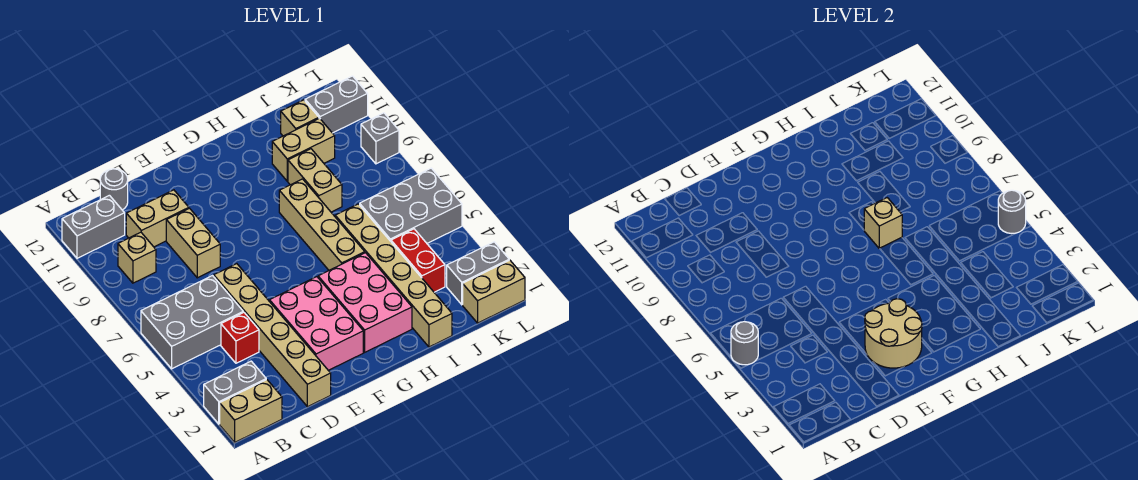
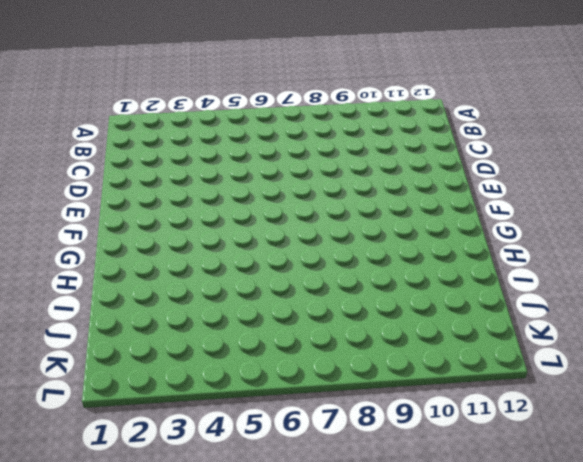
none -> tan 1x2 brick [220,380,282,442]
none -> grey 1x2 brick [204,361,266,424]
none -> grey 2x3 brick [141,276,243,369]

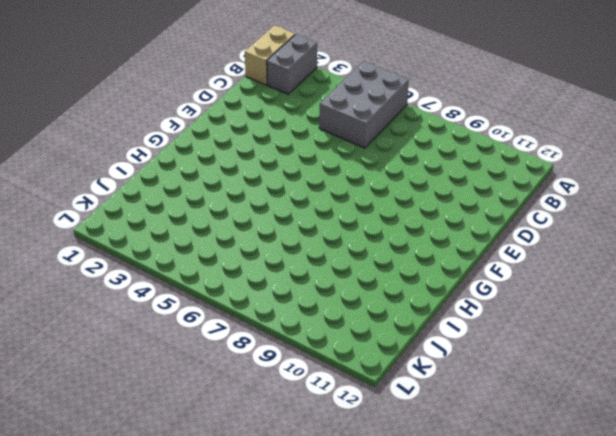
none -> grey 1x2 brick [62,195,125,258]
none -> tan 1x1 brick [118,232,156,283]
none -> red 1x1 brick [221,312,259,363]

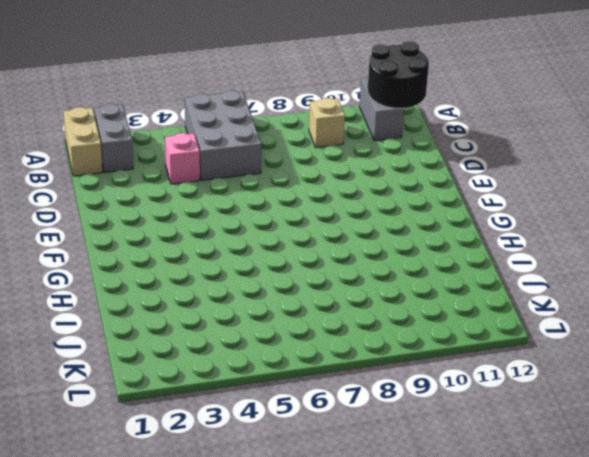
black 2x2 round brick [368,41,429,108] -> none
pink 1x1 brick [165,133,200,184] -> red 1x1 brick [221,312,259,363]
none -> tan 1x2 brick [126,190,189,247]
none -> grey 1x1 round brick [100,169,128,210]
none -> tan 1x6 brick [214,264,331,407]

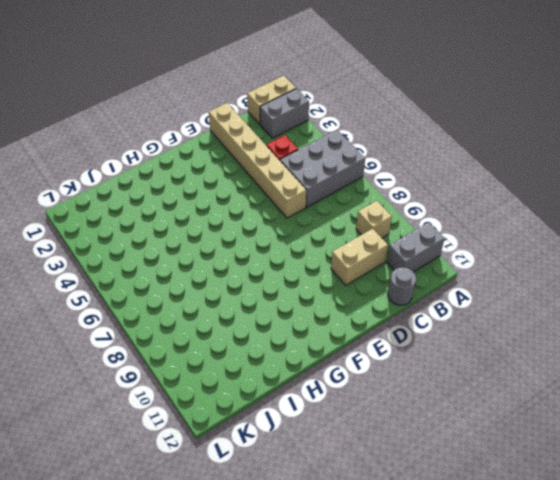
none -> tan 1x2 brick [166,208,220,278]
none -> pink 2x3 brick [270,277,363,370]
none -> pink 2x3 brick [318,253,412,352]

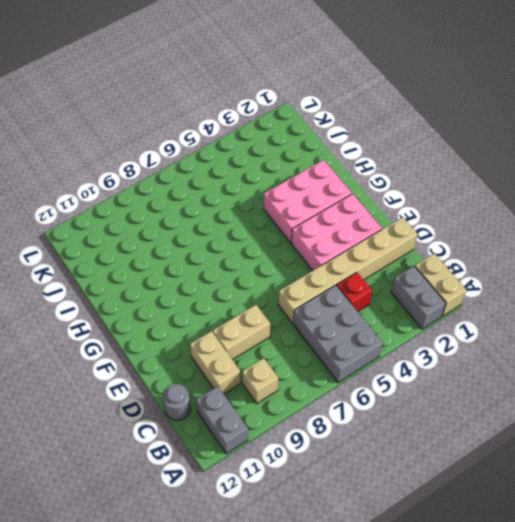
none -> tan 1x4 brick [279,179,365,270]
none -> tan 1x6 brick [335,204,452,347]
none -> tan 1x2 brick [288,149,342,212]

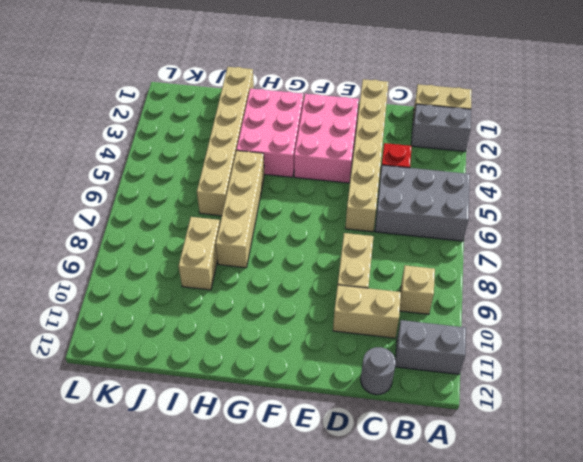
none -> tan 1x2 brick [272,118,335,181]
none -> red 1x2 brick [391,229,445,292]
none -> grey 2x3 brick [360,168,462,243]

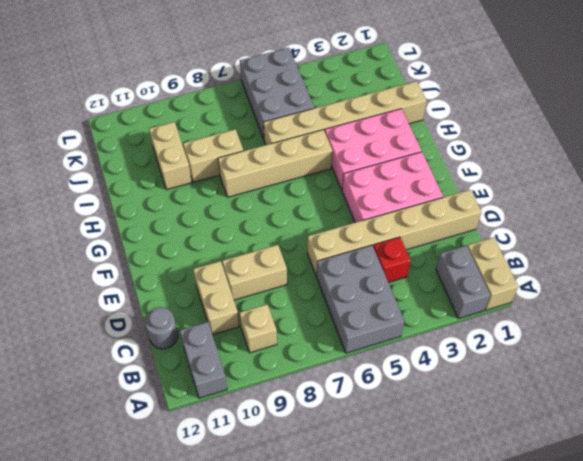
none -> red 1x2 brick [391,229,445,292]
none -> tan 1x1 brick [281,100,319,136]
none -> tan 1x2 brick [463,260,525,323]

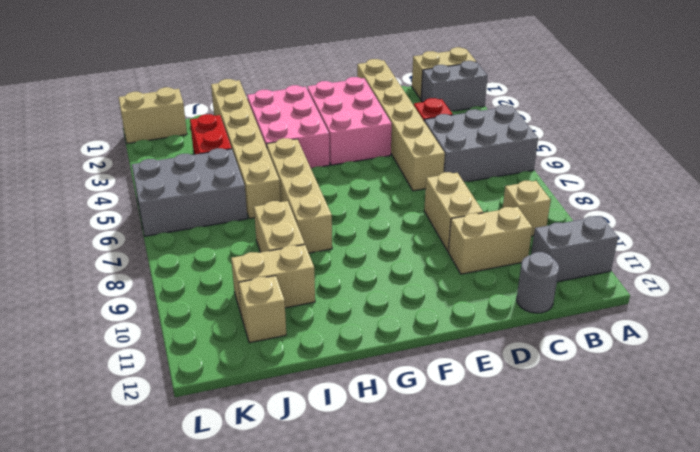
none -> grey 1x2 brick [447,242,509,305]
none -> grey 1x2 brick [305,76,368,133]
none -> grey 1x1 brick [361,113,399,164]

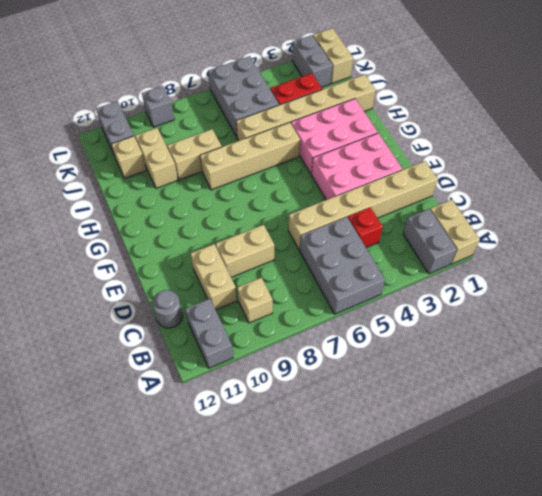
none -> grey 1x1 round brick [731,322,758,365]
none -> tan 2x2 round brick [865,299,922,368]
none -> tan 1x1 brick [864,198,902,248]

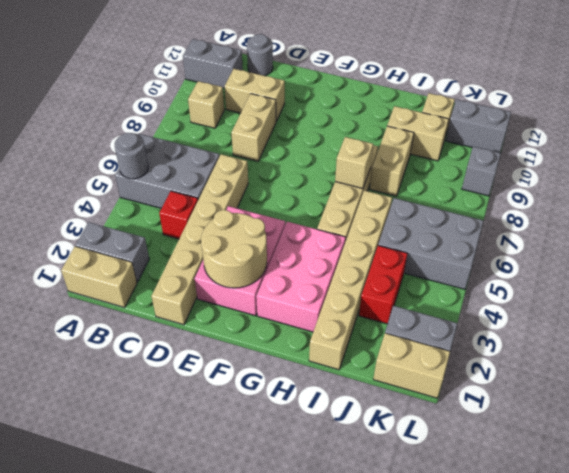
none -> grey 1x1 round brick [998,190,1026,234]

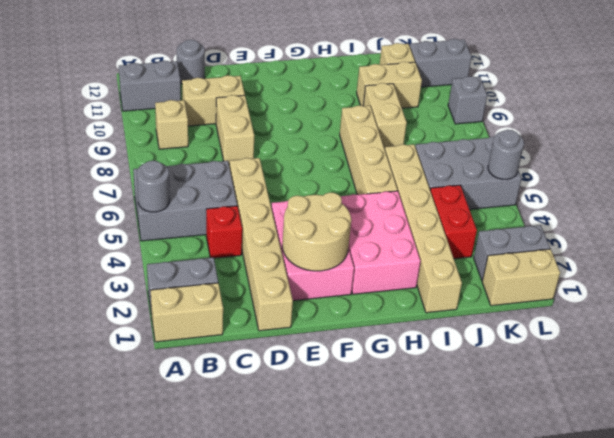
none -> tan 1x1 brick [864,198,902,248]

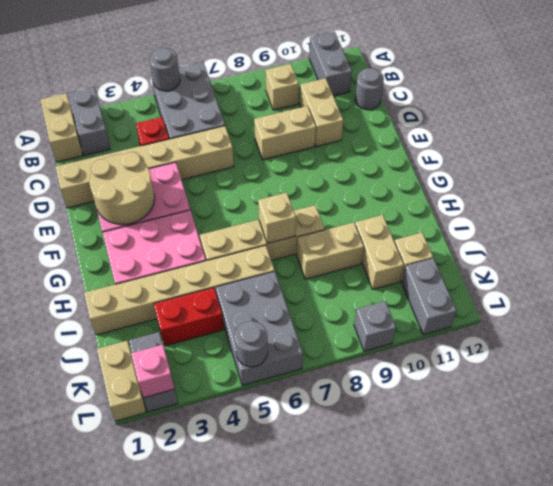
pink 1x1 brick [131,345,174,398] -> none

